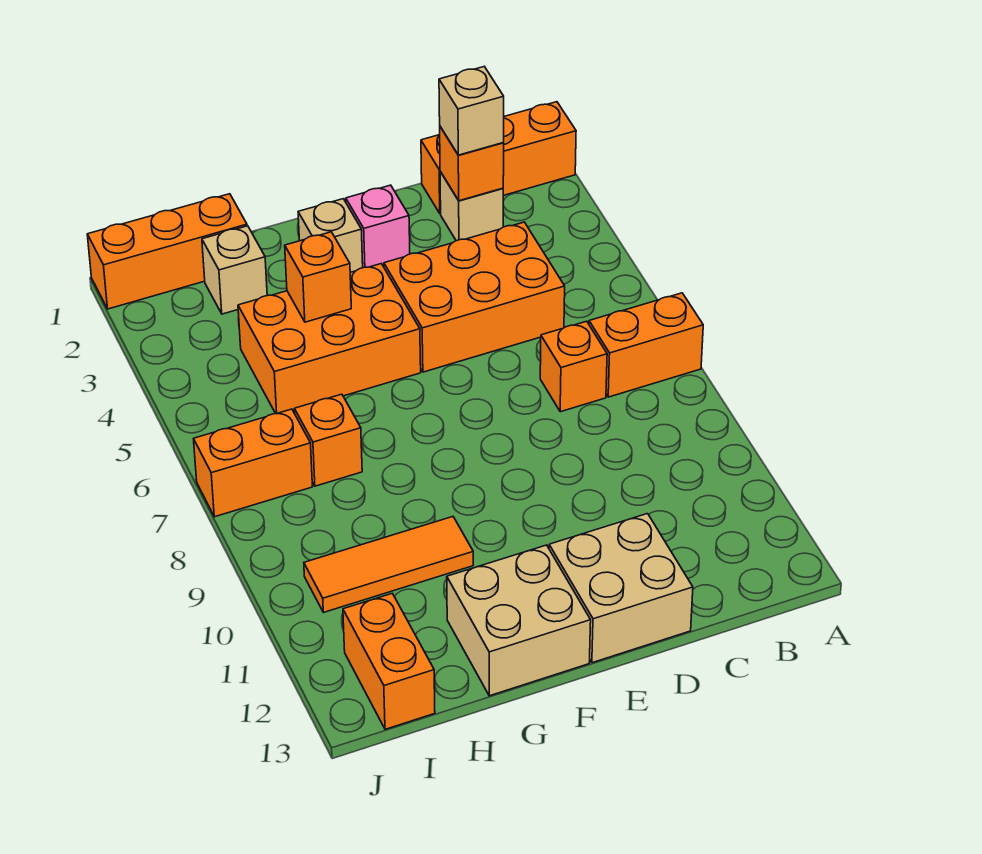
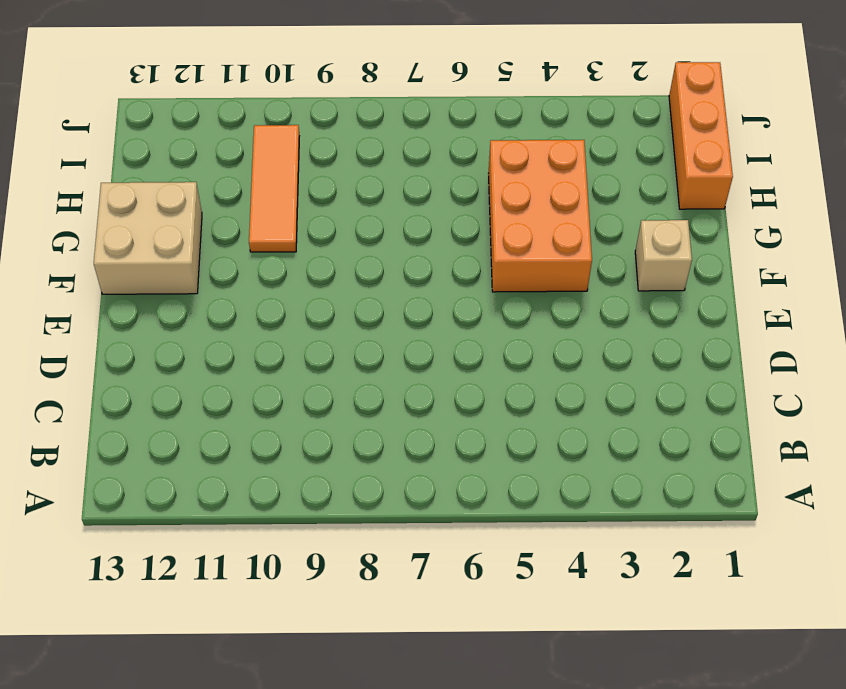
none -> orange 1x3 brick [421,102,576,214]
none -> orange 1x2 brick [589,293,703,397]
none -> tan 1x1 brick [440,171,503,241]

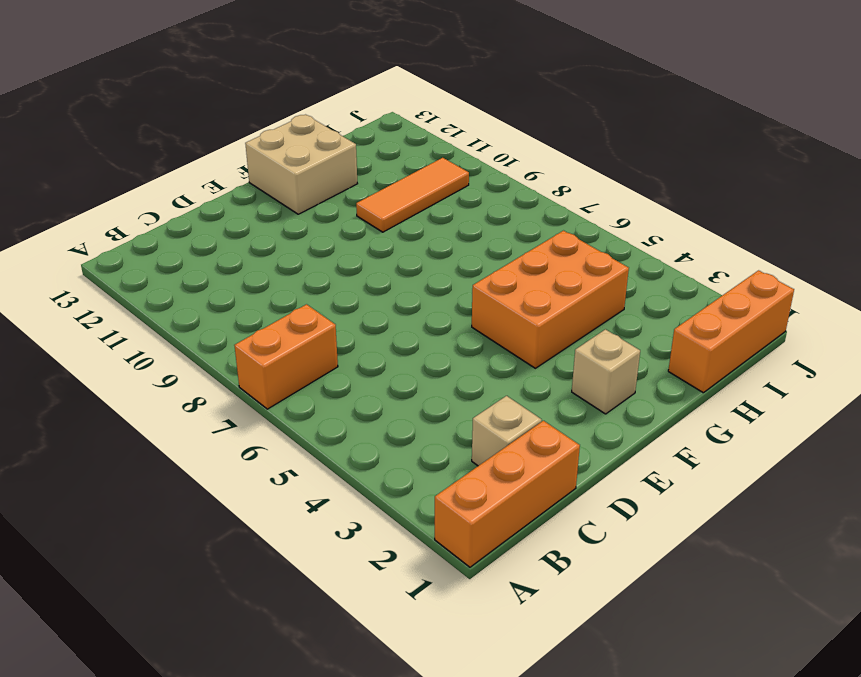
none -> orange 2x3 brick [384,222,565,372]
none -> orange 1x1 brick [540,321,607,412]
none -> tan 2x2 brick [549,514,693,663]

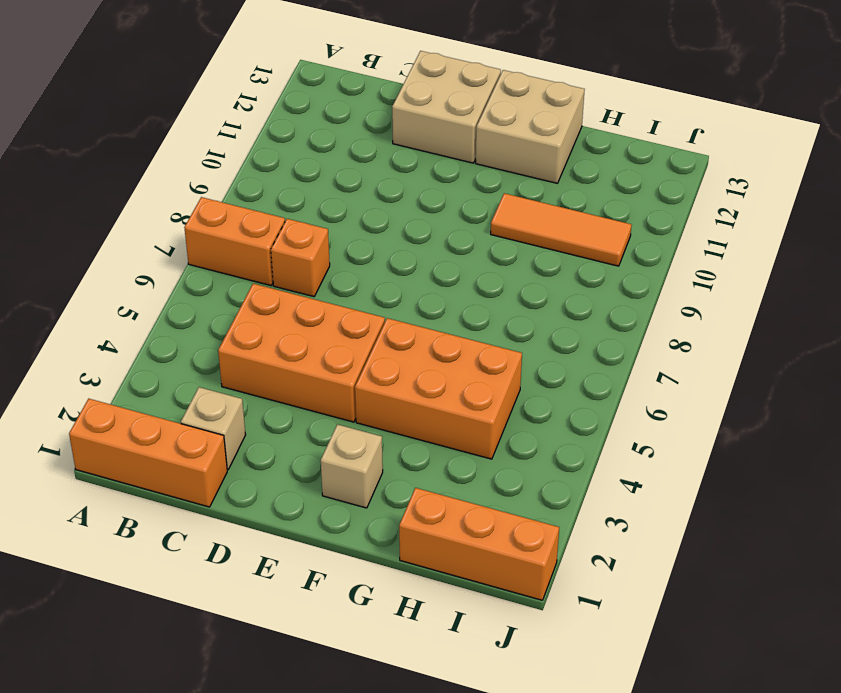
none -> pink 1x1 brick [346,185,410,268]
none -> tan 1x1 brick [202,226,267,314]
none -> orange 1x1 brick [295,394,362,486]

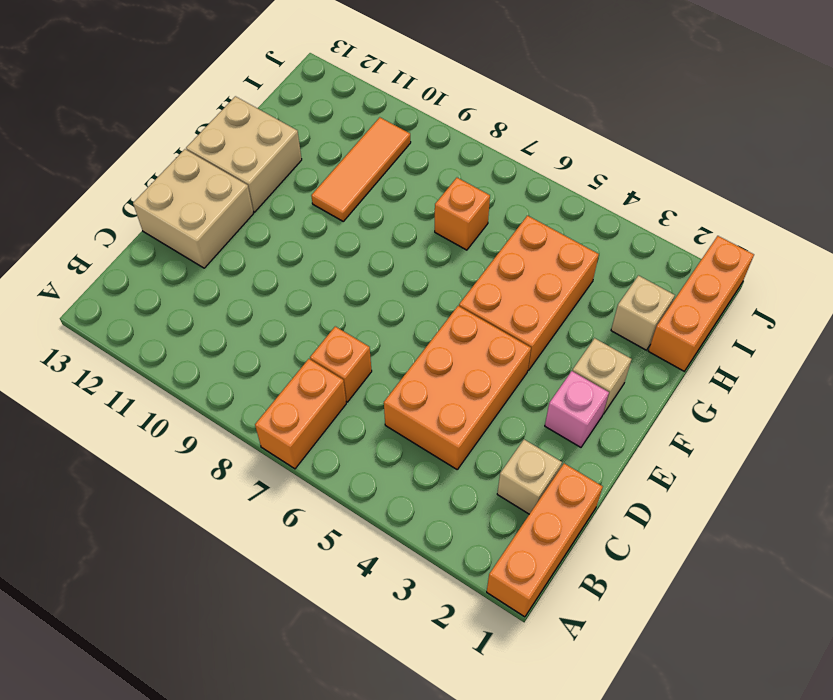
none -> orange 1x2 brick [194,409,312,517]
none -> orange 1x2 brick [343,593,435,729]
none -> orange 1x1 brick [440,127,504,201]

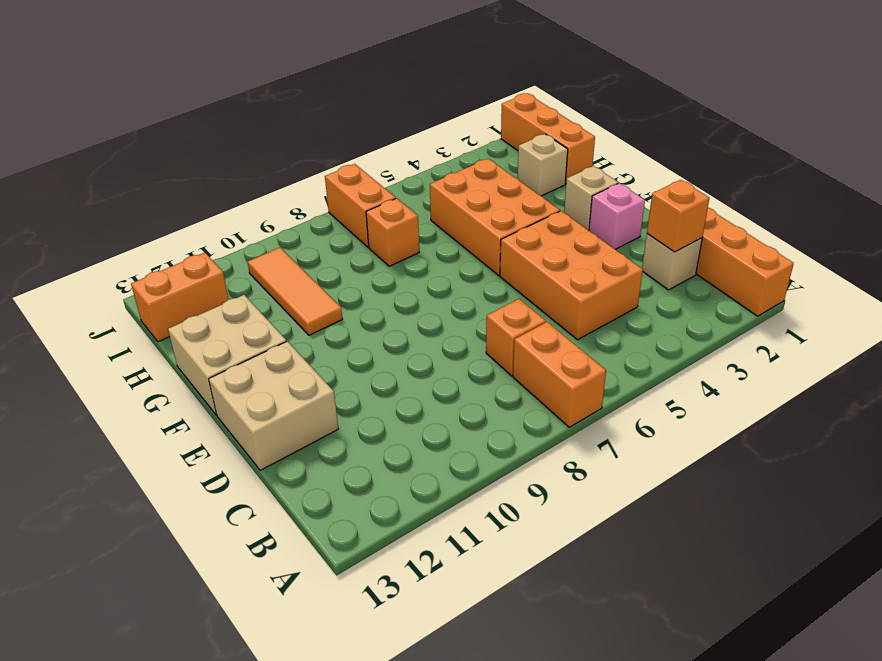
none -> orange 1x1 brick [285,232,351,322]
none -> tan 1x1 brick [439,67,504,155]

